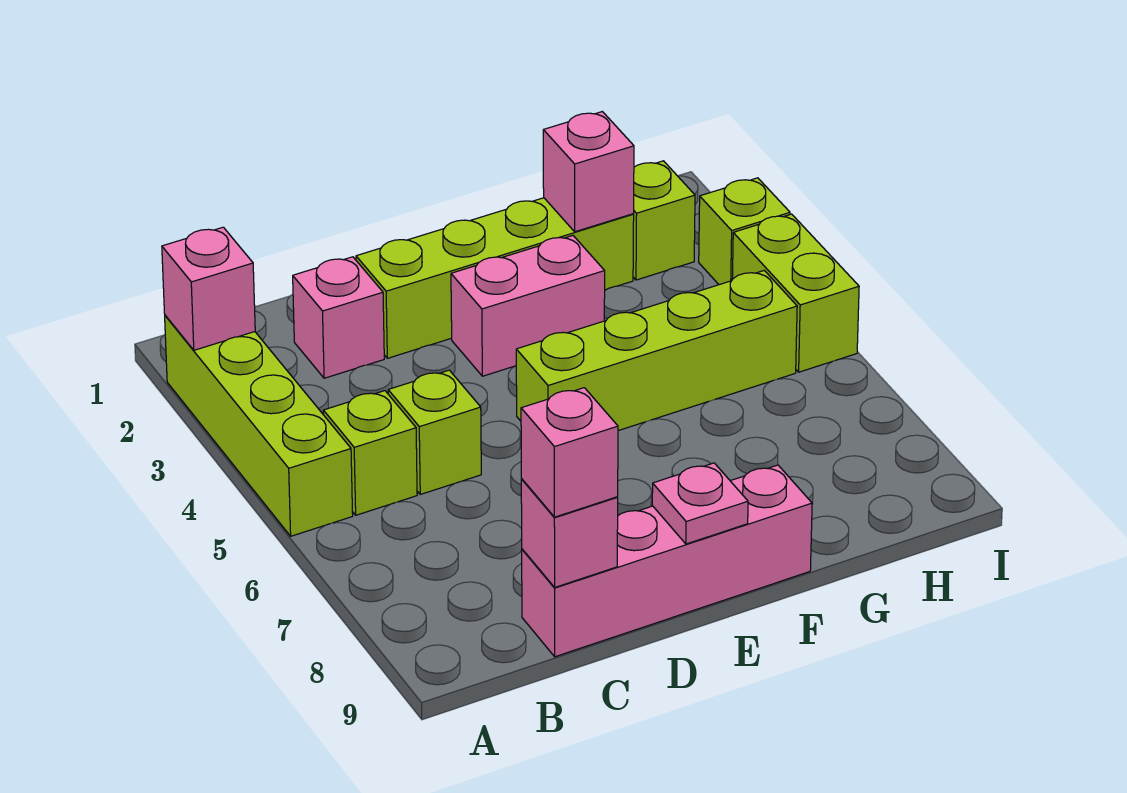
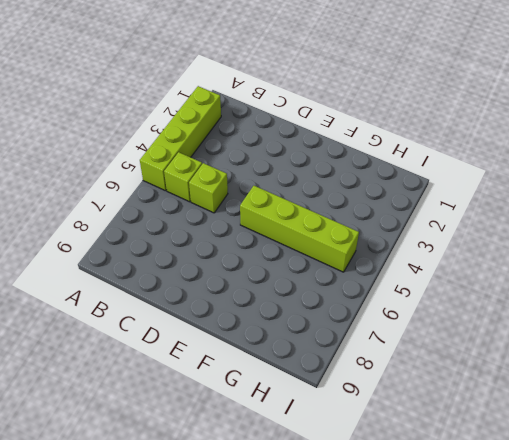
none -> pink 1x1 brick [293,257,384,378]
none -> pink 1x4 brick [522,465,812,657]
none -> lime 1x4 brick [356,198,634,358]

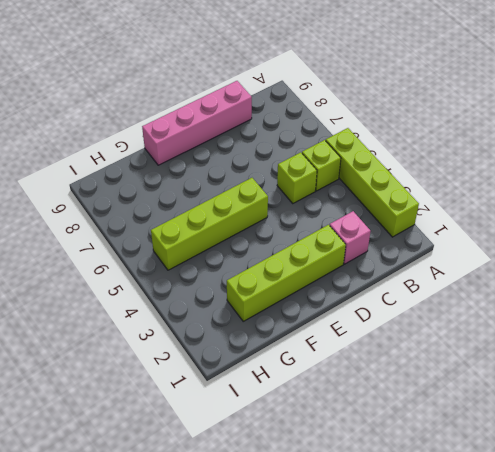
none -> pink 1x2 brick [451,236,605,376]
none -> lime 1x1 brick [633,161,695,280]
none -> lime 1x1 brick [699,178,790,285]

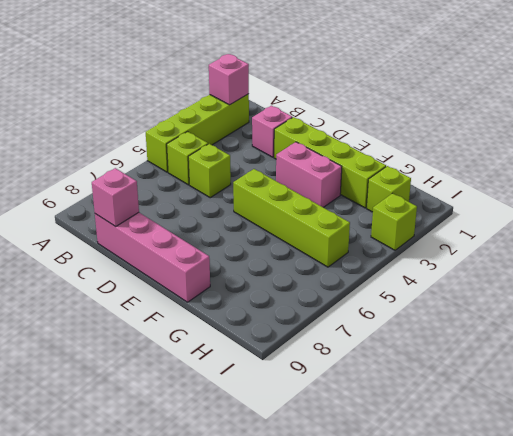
none -> lime 1x2 brick [732,214,859,372]
none -> pink 1x1 plate [652,463,748,544]
none -> pink 1x1 brick [543,112,634,232]

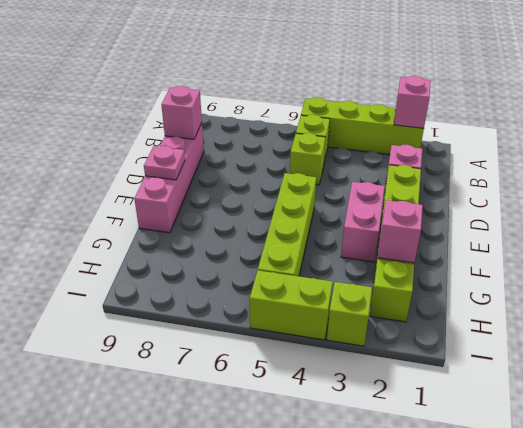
none -> pink 1x1 brick [521,388,618,517]

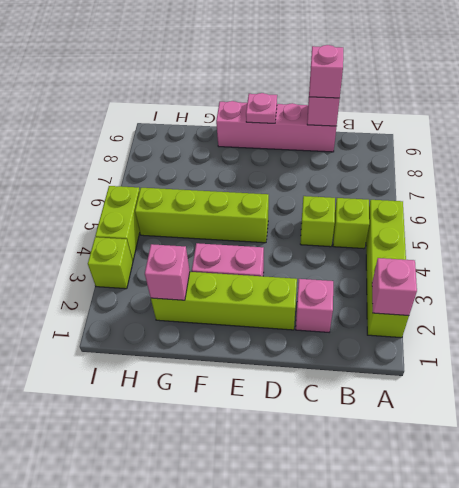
none -> lime 1x1 brick [633,161,695,280]

